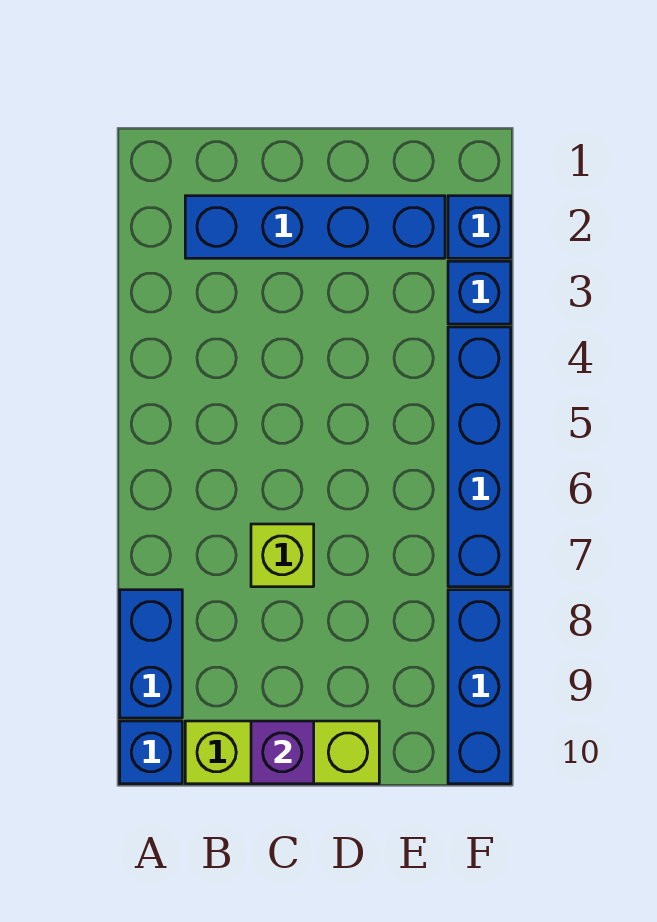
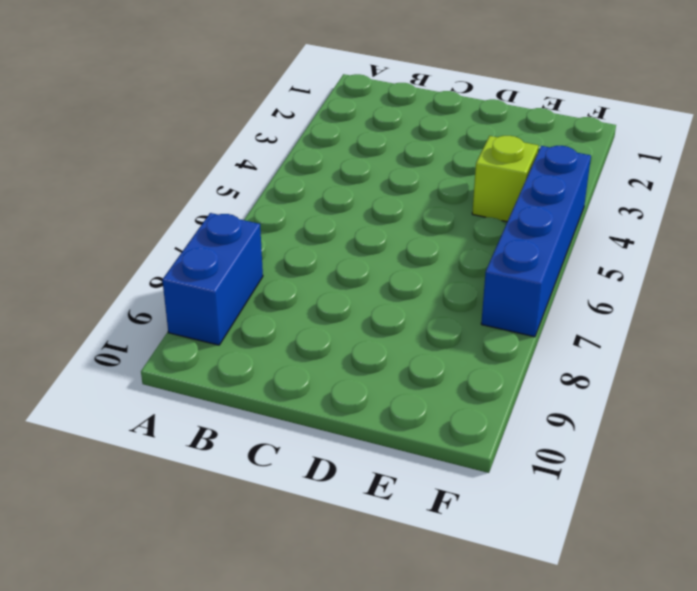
lime 1x1 brick [472,136,538,222] -> lime 1x1 brick moved to [251,524,314,587]
none -> blue 1x1 brick [120,721,182,784]
none -> blue 1x4 brick [185,196,445,258]

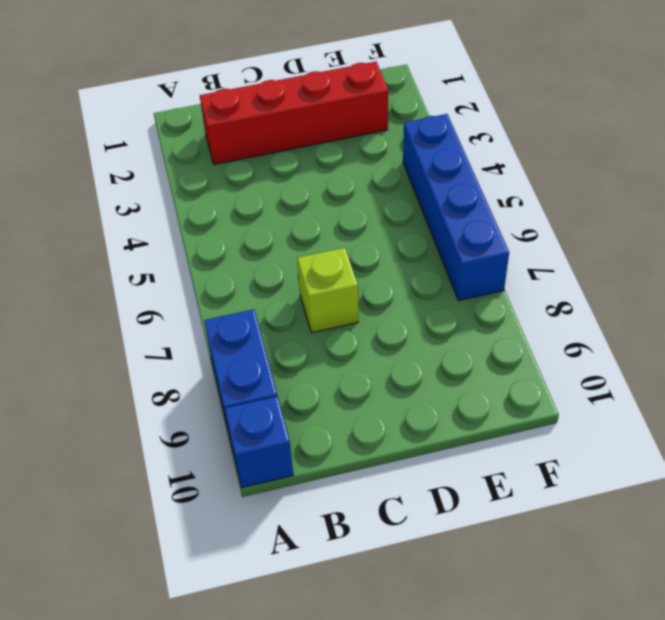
red 1x4 brick [200,62,388,164] -> blue 1x4 brick [185,196,445,258]
none -> lime 1x3 brick [185,721,379,784]
none -> blue 1x1 brick [448,196,511,258]

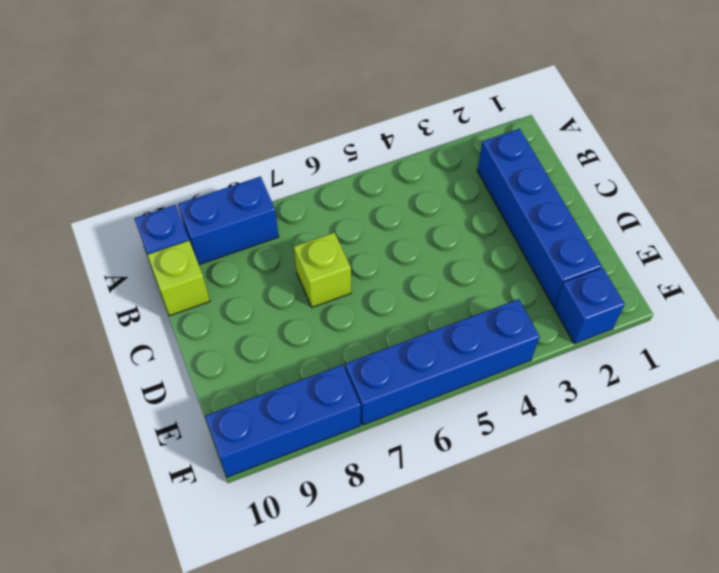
lime 1x1 brick [147,241,210,316] -> lime 1x3 brick [185,721,379,784]
none -> blue 1x1 brick [448,261,511,324]
none -> purple 1x1 brick [251,721,314,784]

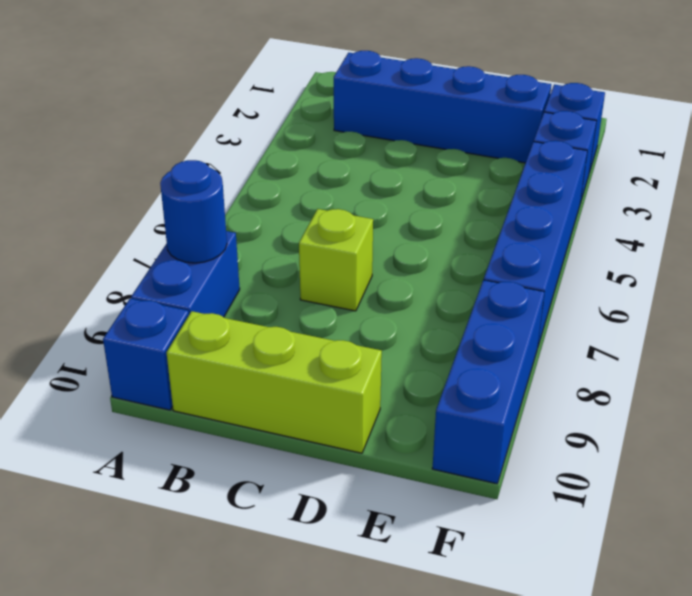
blue 1x1 round brick [160,160,227,263] -> none
none -> purple 1x1 brick [251,721,314,784]

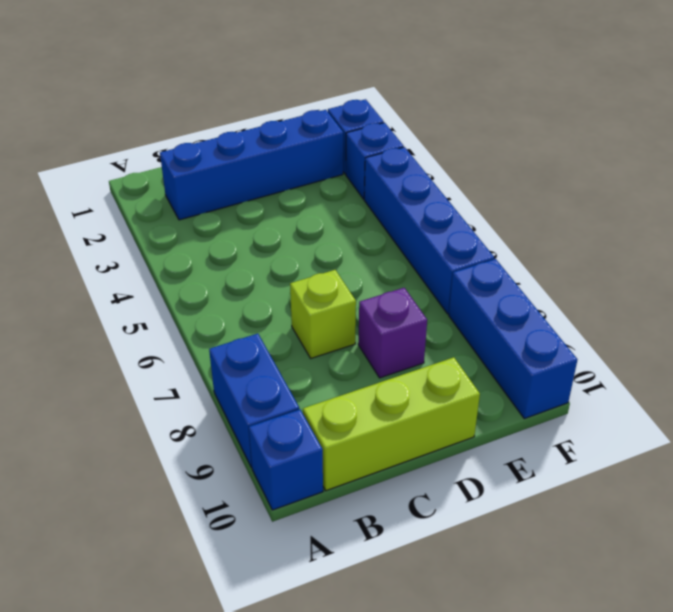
purple 1x1 brick [358,288,427,378] -> purple 1x1 brick moved to [251,721,314,784]

